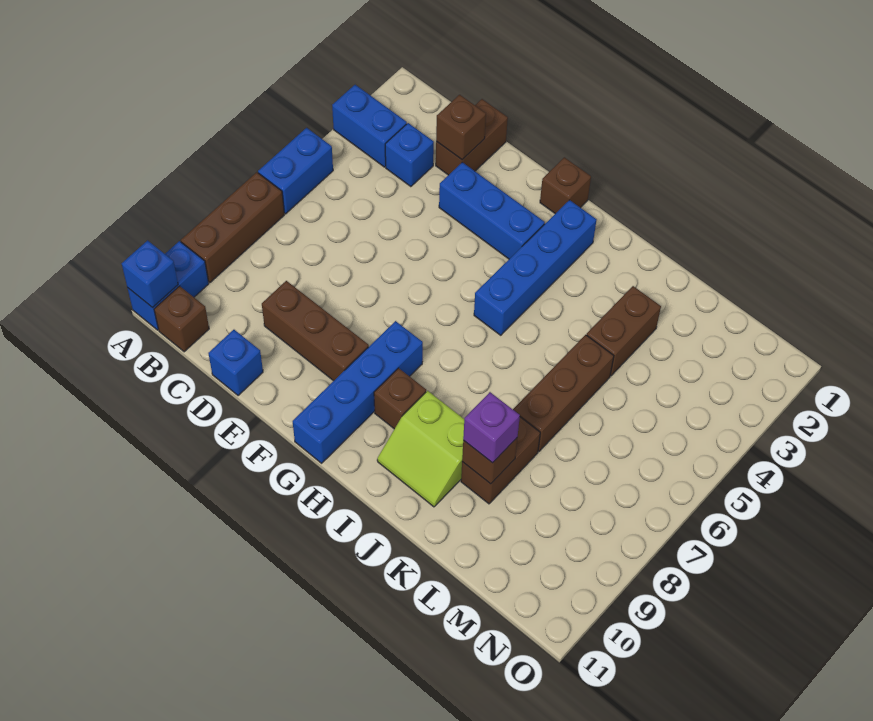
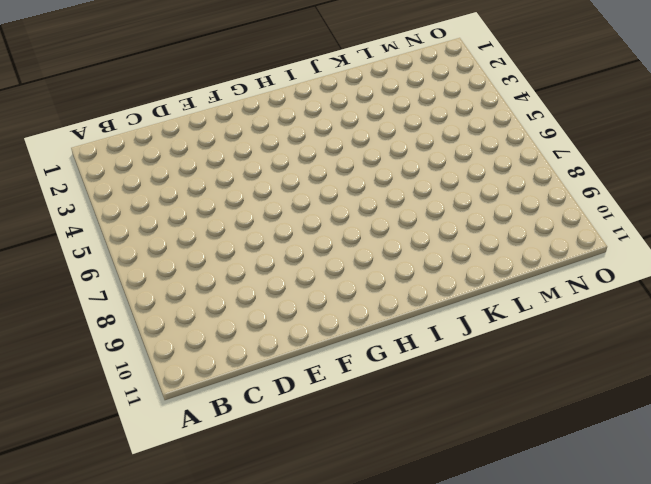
none -> blue 1x2 brick [332,85,407,167]
none -> blue 1x2 brick [258,128,333,214]
none -> brown 1x3 brick [181,172,284,283]

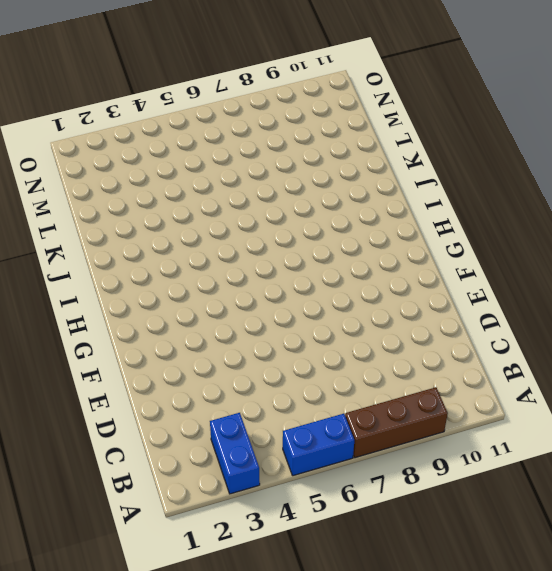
none -> blue 1x2 brick [128,241,209,330]
none -> brown 1x1 brick [154,286,209,352]
none -> blue 1x1 brick [385,123,434,187]

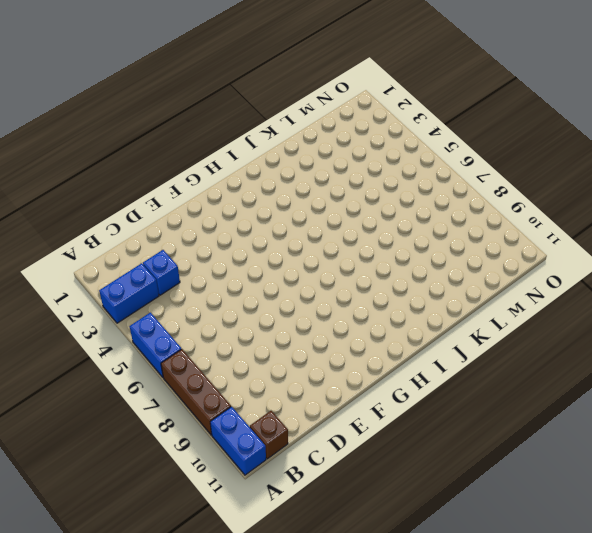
none -> brown 1x2 brick [436,99,508,175]
none -> brown 1x3 brick [262,281,369,381]
none -> blue 1x1 brick [208,330,263,396]

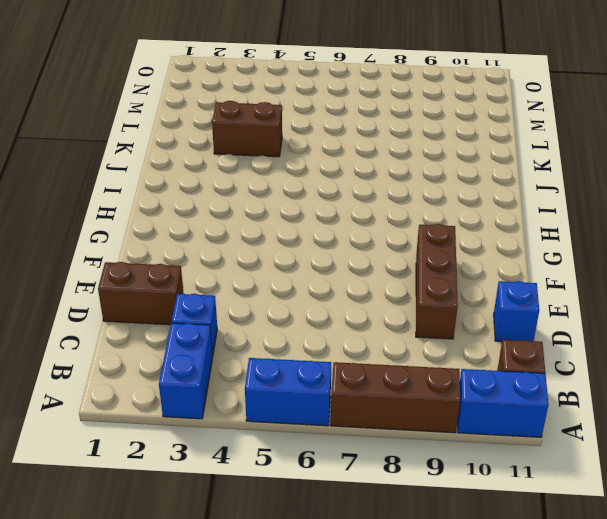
none -> blue 1x3 brick [439,162,545,259]
none -> brown 1x1 brick [540,157,591,214]
none -> blue 1x4 brick [293,321,423,463]

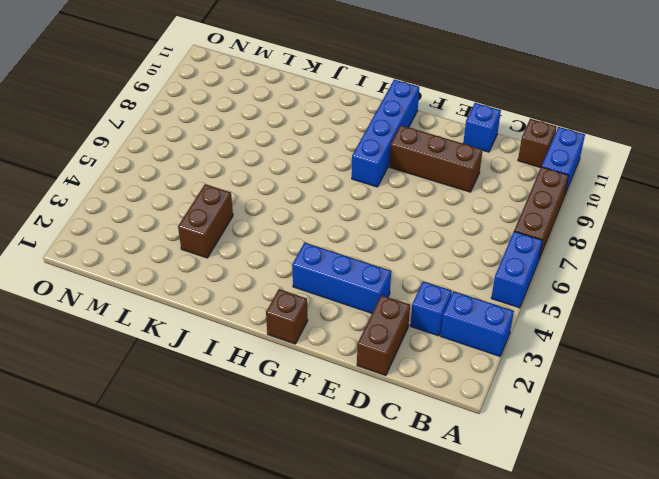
none -> blue 1x4 brick [474,200,596,335]
none -> brown 1x1 brick [374,368,426,429]
none -> lime 2x2 slope [377,391,464,507]

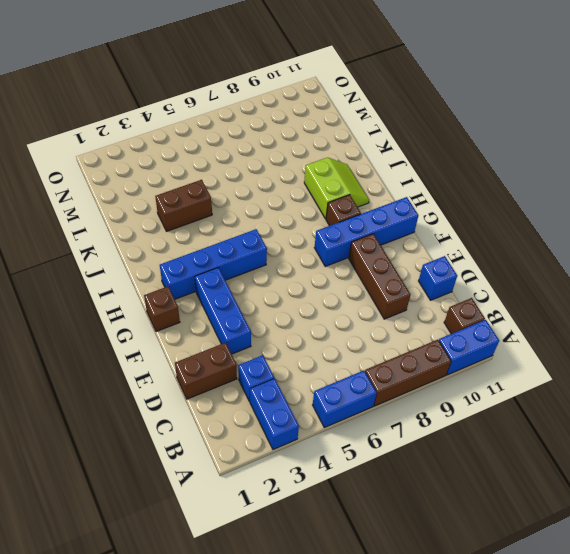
none -> brown 1x3 brick [513,335,614,452]
none -> brown 1x2 brick [461,417,540,504]
none -> blue 1x1 brick [122,240,178,308]

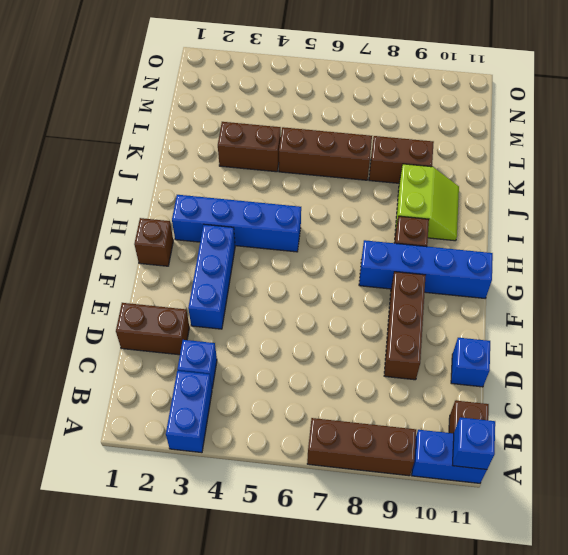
none -> blue 1x2 brick [258,128,333,214]
none -> brown 1x1 brick [436,95,486,160]
none -> brown 1x1 brick [462,438,517,484]

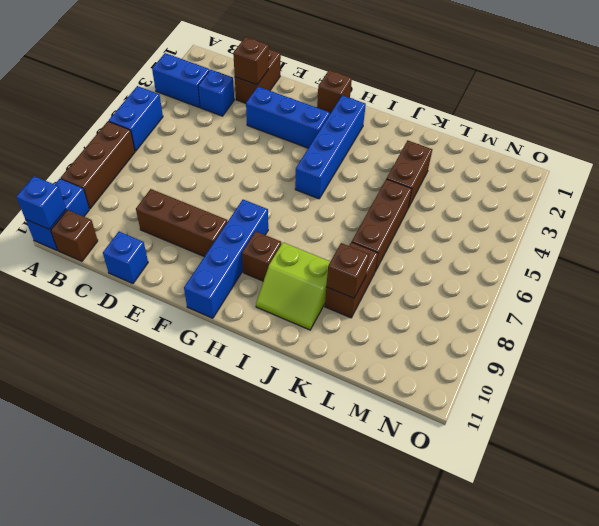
none -> purple 1x1 brick [463,392,520,463]

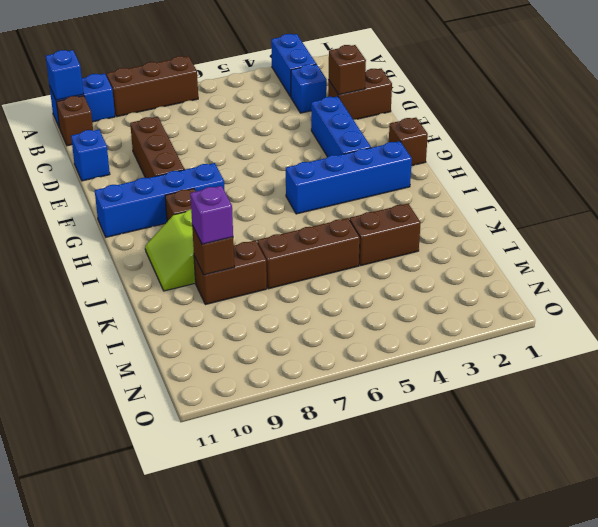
none -> blue 1x2 brick [258,128,333,214]

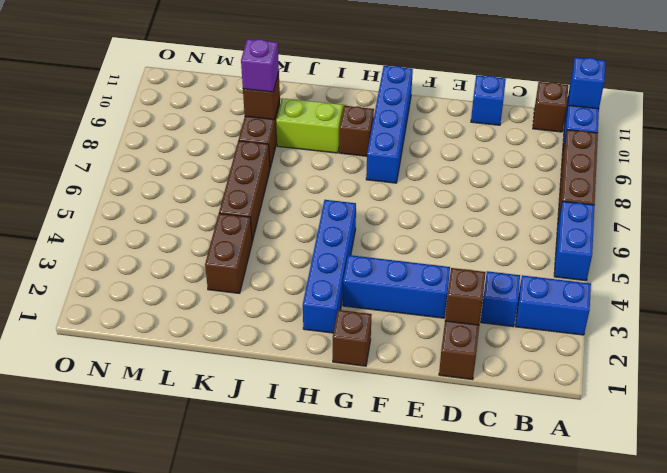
none -> brown 1x3 brick [262,281,369,381]

